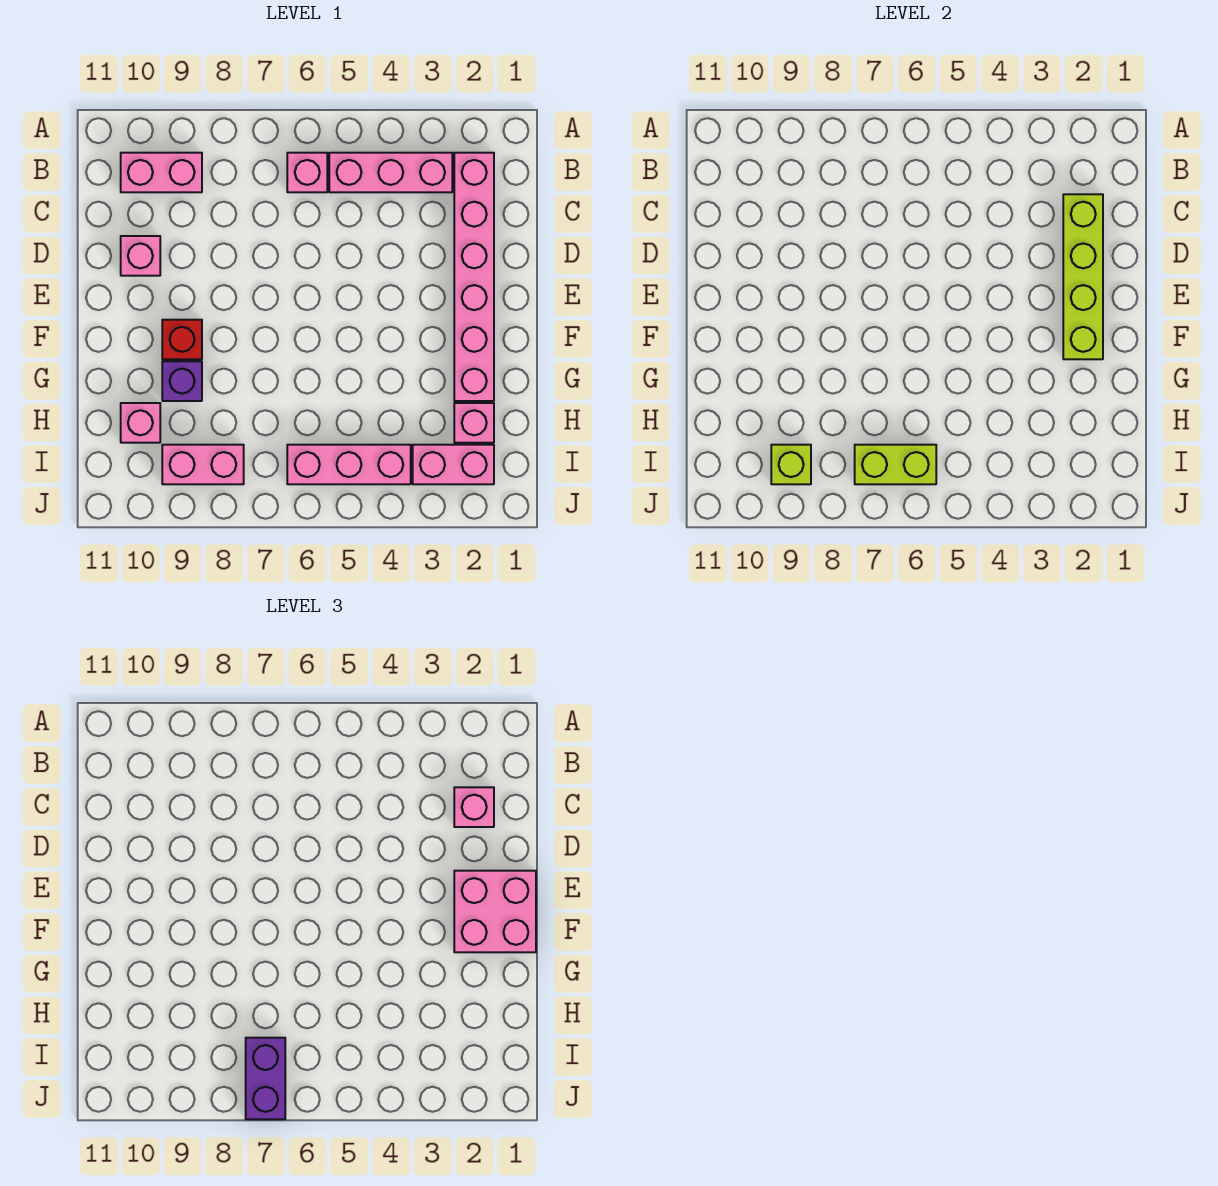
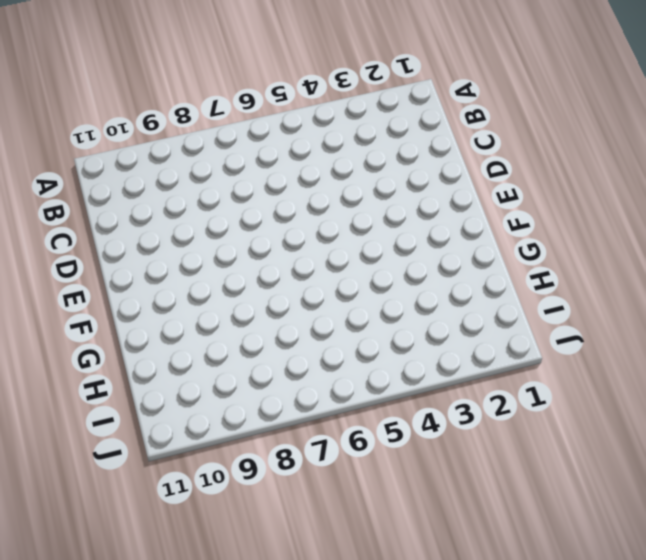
none -> pink 1x6 brick [454,153,494,401]
none -> pink 1x3 brick [329,153,452,192]
none -> pink 1x1 brick [287,153,327,192]

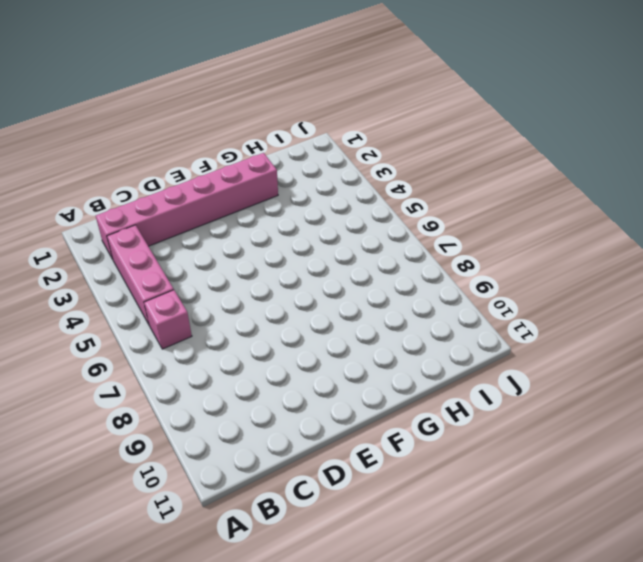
none -> pink 1x2 brick [121,153,202,192]
none -> pink 1x1 brick [121,236,160,276]
none -> red 1x1 brick [162,320,202,359]

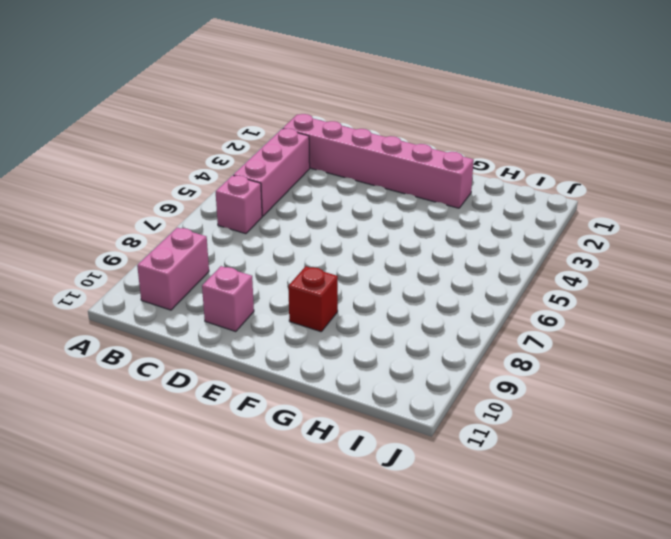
none -> purple 1x1 brick [162,361,202,401]
none -> pink 1x1 brick [454,403,494,443]
none -> pink 1x1 brick [121,403,160,443]

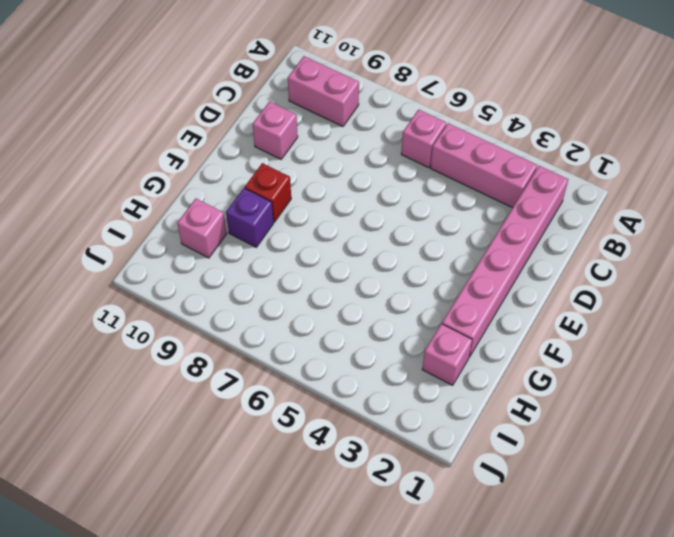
none -> pink 1x2 brick [413,445,494,484]
none -> pink 1x3 brick [287,445,411,484]
none -> pink 1x2 brick [162,445,244,484]

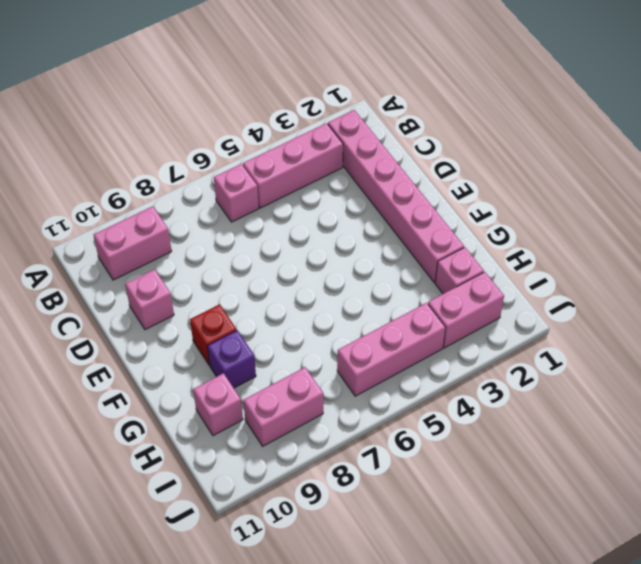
none -> lime 1x4 brick [1063,194,1103,359]
none -> lime 1x2 brick [855,445,936,484]
none -> lime 1x1 brick [771,445,811,484]

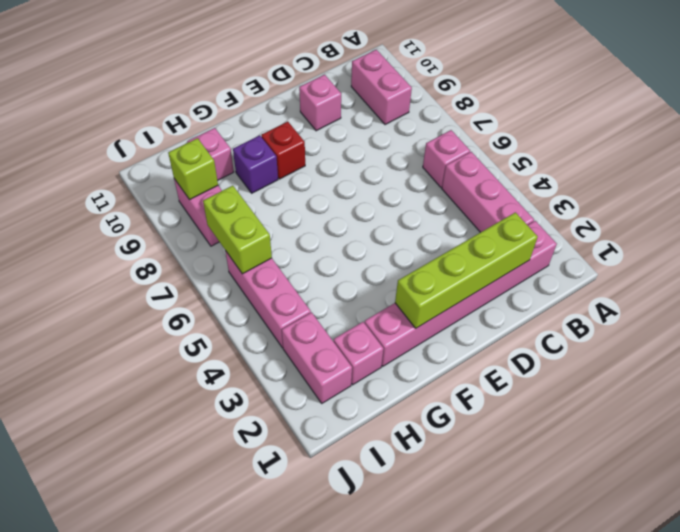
none -> pink 1x1 brick [454,787,494,827]
none -> pink 2x2 brick [454,871,536,952]
none -> purple 1x2 brick [246,1038,285,1119]

